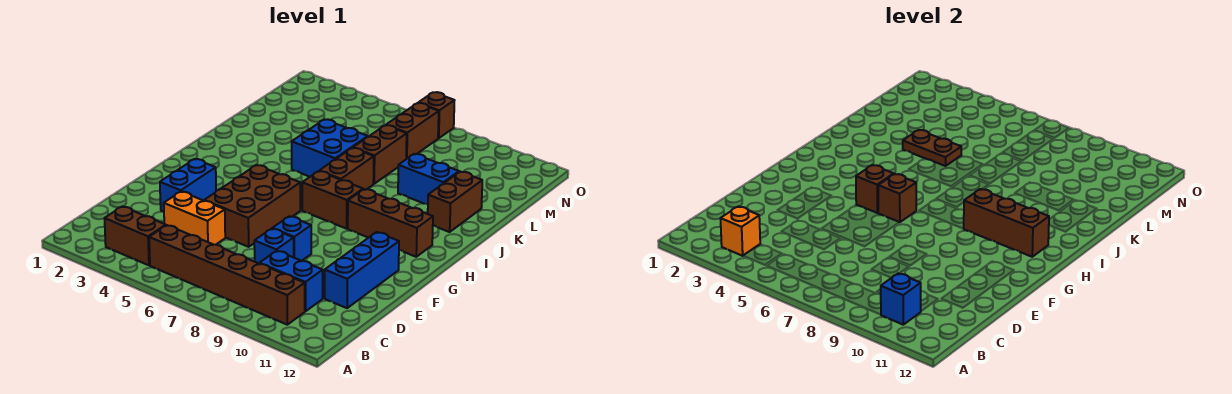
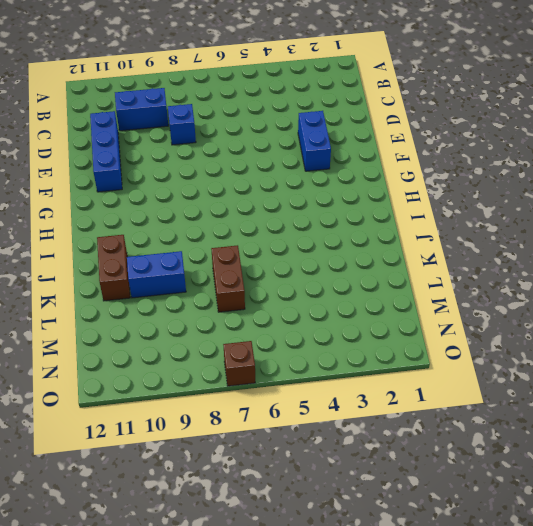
none -> brown 1x2 brick [104,206,166,265]
none -> brown 1x6 brick [149,225,305,325]
none -> orange 1x2 brick [164,192,225,245]

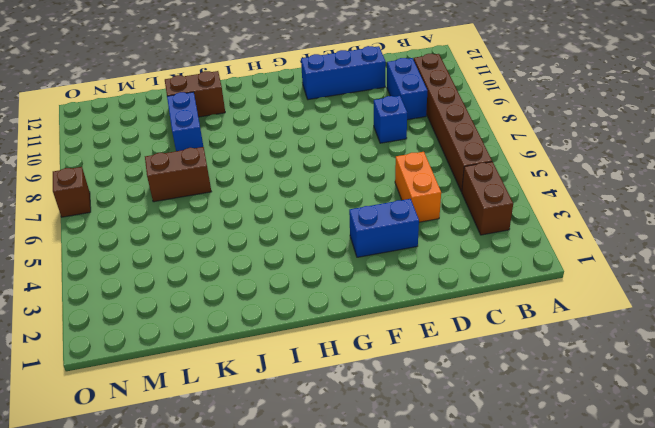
none -> brown 2x3 brick [204,165,300,247]
none -> blue 1x1 brick [272,216,311,261]
none -> brown 1x2 brick [302,171,363,229]

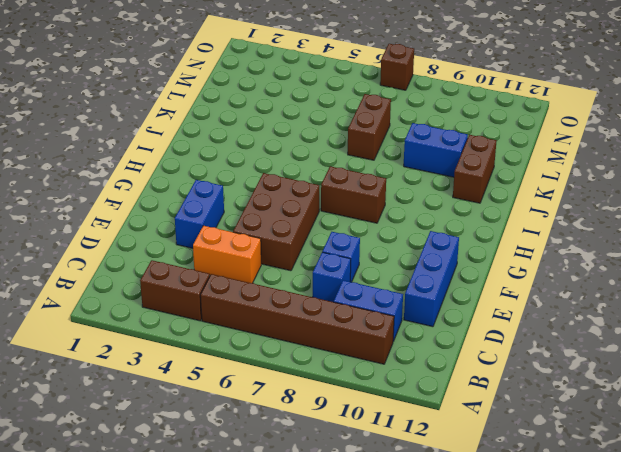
none -> brown 1x3 brick [348,189,433,257]
none -> brown 1x2 brick [320,148,374,190]
none -> blue 2x2 brick [292,119,368,177]

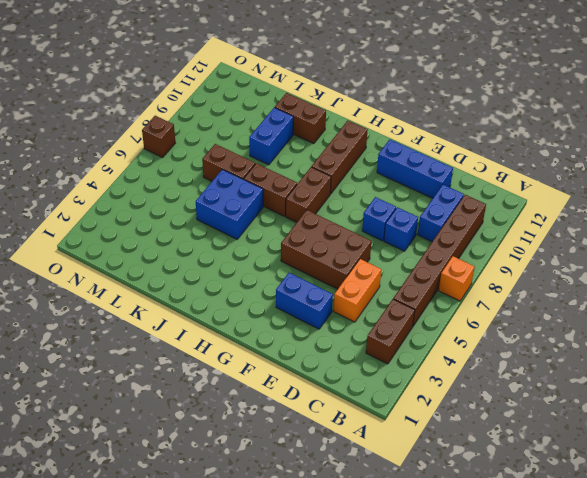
orange 1x1 brick [439,256,475,301] -> orange 1x1 brick moved to [720,206,760,256]
none -> brown 1x2 brick [386,103,439,159]
none -> blue 1x1 brick [881,273,921,325]
none -> brown 1x1 brick [856,165,894,213]

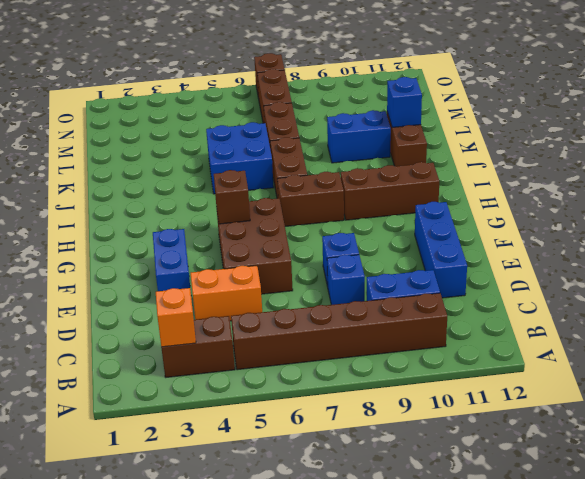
blue 1x1 brick [387,77,422,127] -> blue 1x1 brick moved to [881,273,921,325]
none -> brown 1x1 brick [878,174,916,222]
none -> brown 1x3 brick [964,189,1049,257]
none -> brown 1x2 plate [903,130,961,166]

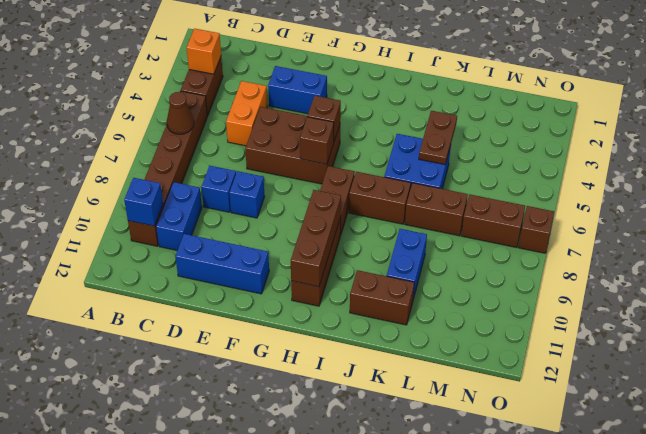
brown 1x1 cone [167,92,194,134] -> none

